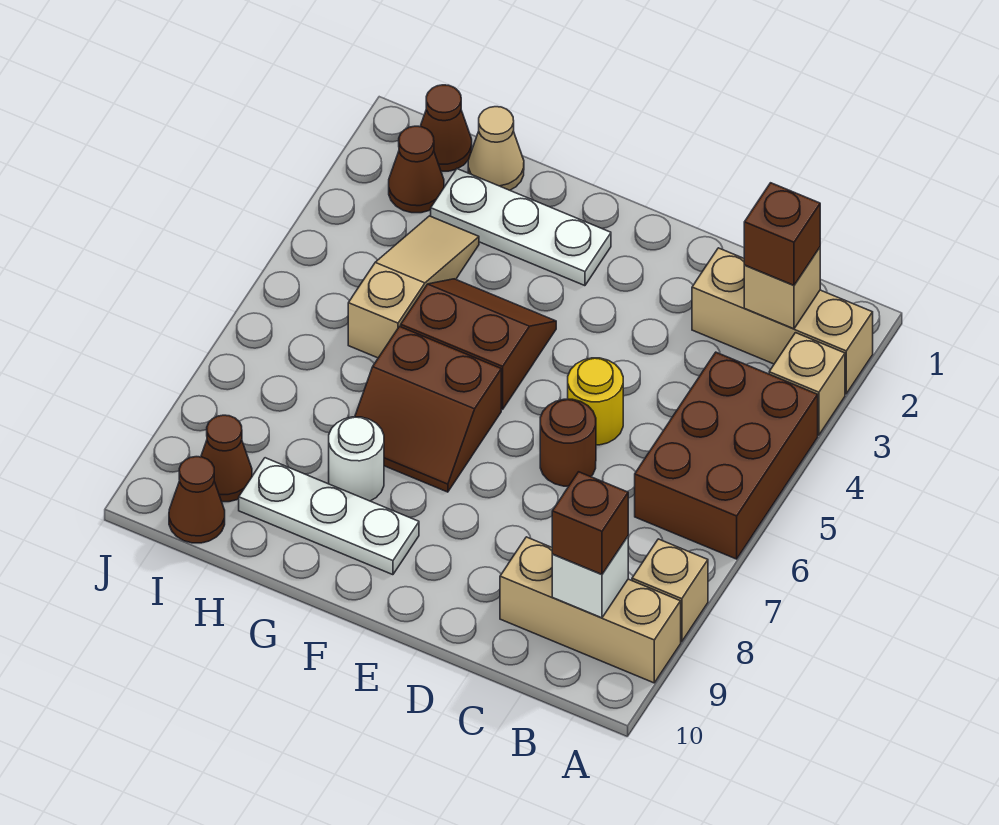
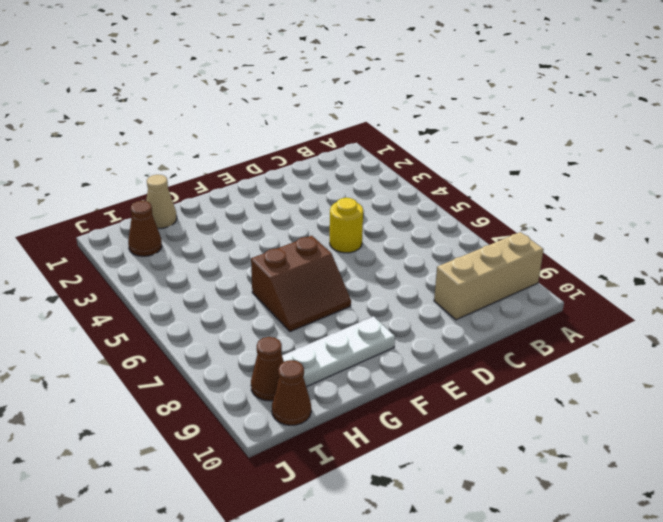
none -> tan 1x3 brick [692,248,873,394]
none -> tan 1x1 brick [769,333,845,435]
none -> brown 2x3 brick [635,352,818,559]

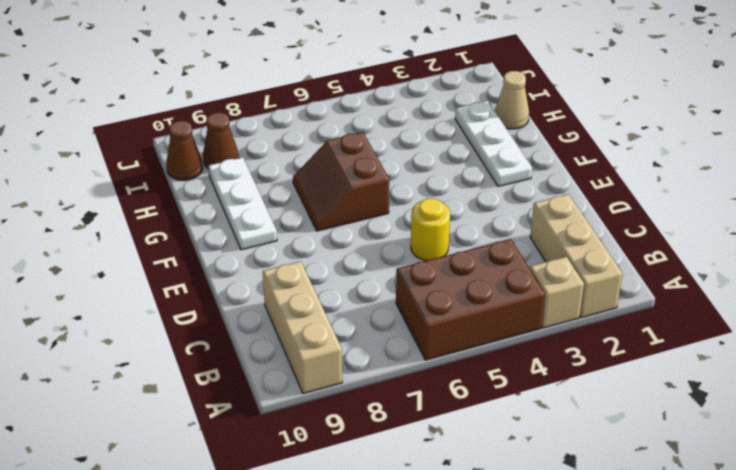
none -> tan 1x1 brick [632,539,708,642]
none -> brown 1x1 round brick [540,399,596,486]
none -> brown 2x2 slope [401,279,556,409]

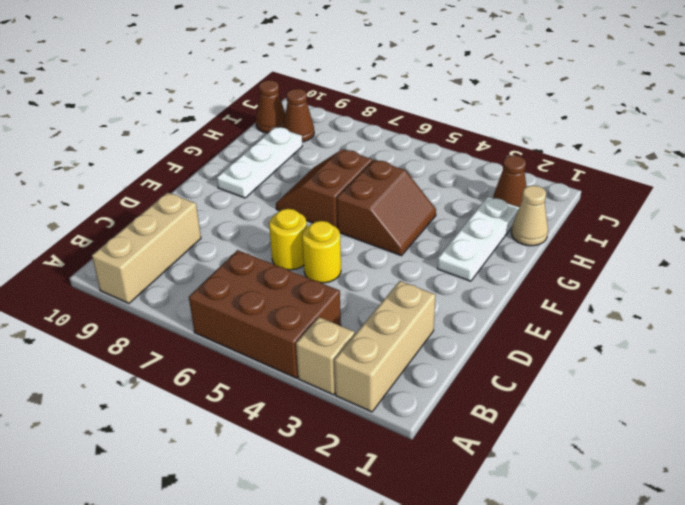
yellow 1x1 round brick [269,209,307,270] -> brown 1x1 round brick [540,399,596,486]
none -> tan 1x1 brick [632,539,708,642]
none -> white 1x1 round brick [329,417,384,501]
none -> tan 1x3 slope [348,216,479,358]

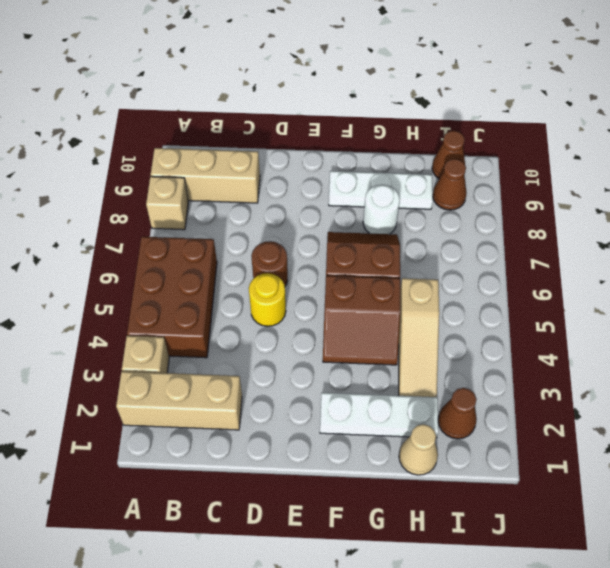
none -> brown 1x1 cone [420,85,472,171]
none -> tan 1x1 brick [744,248,820,329]
none -> white 1x1 brick [552,537,628,618]

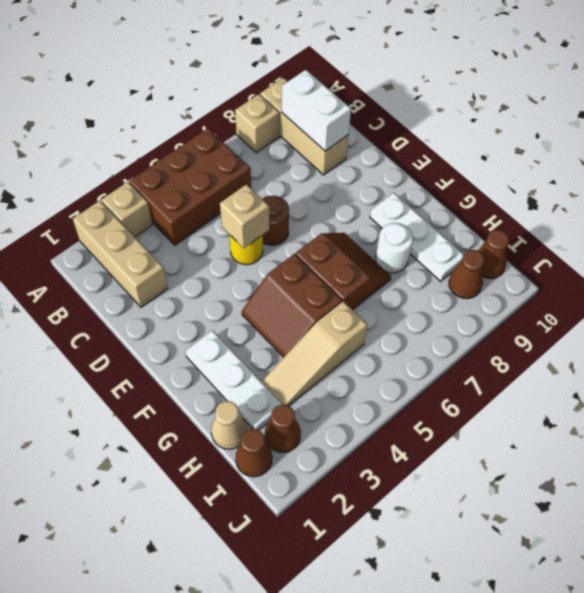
white 1x2 brick [282,70,351,151] -> white 1x1 brick [552,537,628,618]
tan 1x1 brick [220,184,270,248] -> tan 1x1 brick moved to [744,248,820,329]
none -> brown 1x1 brick [744,183,820,285]
none -> brown 1x1 brick [552,472,628,574]

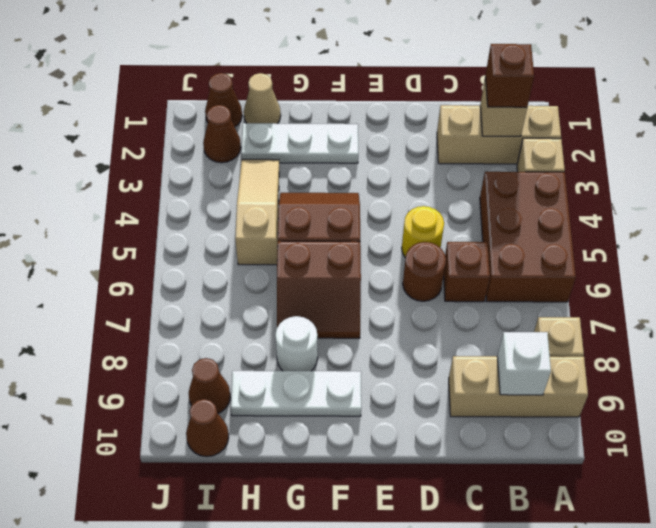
brown 1x1 brick [444,242,490,302] -> brown 1x1 brick moved to [552,472,628,574]

